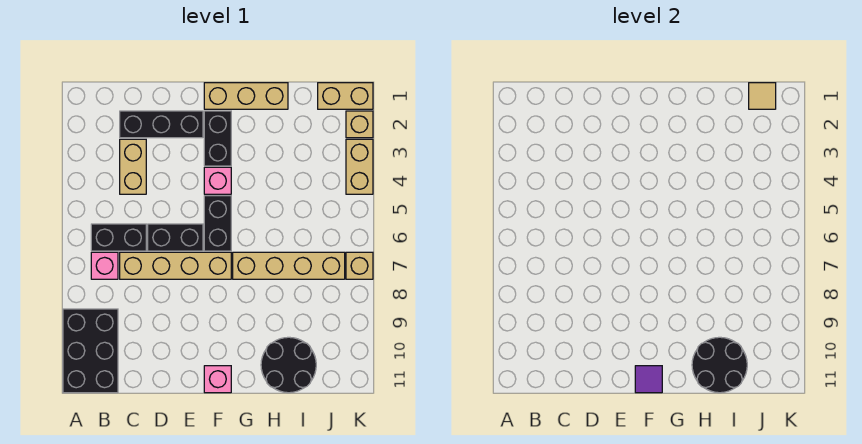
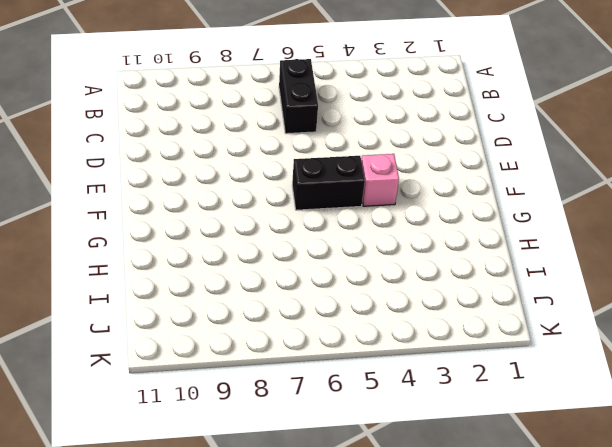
none -> black 2x3 brick [63,309,118,393]
none -> pink 1x1 brick [91,252,118,279]
none -> black 1x3 brick [120,111,203,138]

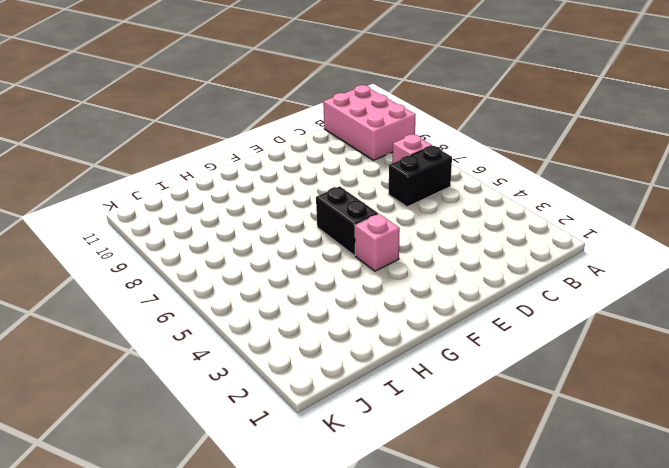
pink 2x3 brick [323,85,416,160] -> black 2x3 brick [63,309,118,393]
none -> black 1x3 brick [120,111,203,138]
none -> tan 1x2 brick [120,139,146,194]
none -> tan 1x4 brick [120,252,231,279]

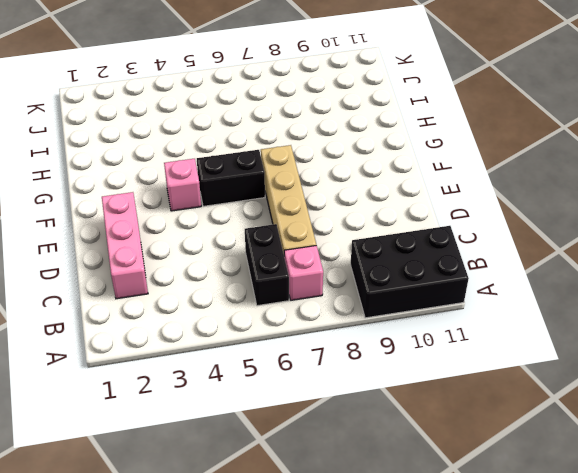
pink 1x3 brick [102,192,148,299] -> black 1x3 brick [120,111,203,138]
none -> tan 1x2 brick [120,139,146,194]
none -> black 1x2 brick [148,224,203,251]
none -> tan 1x3 brick [204,83,288,109]

